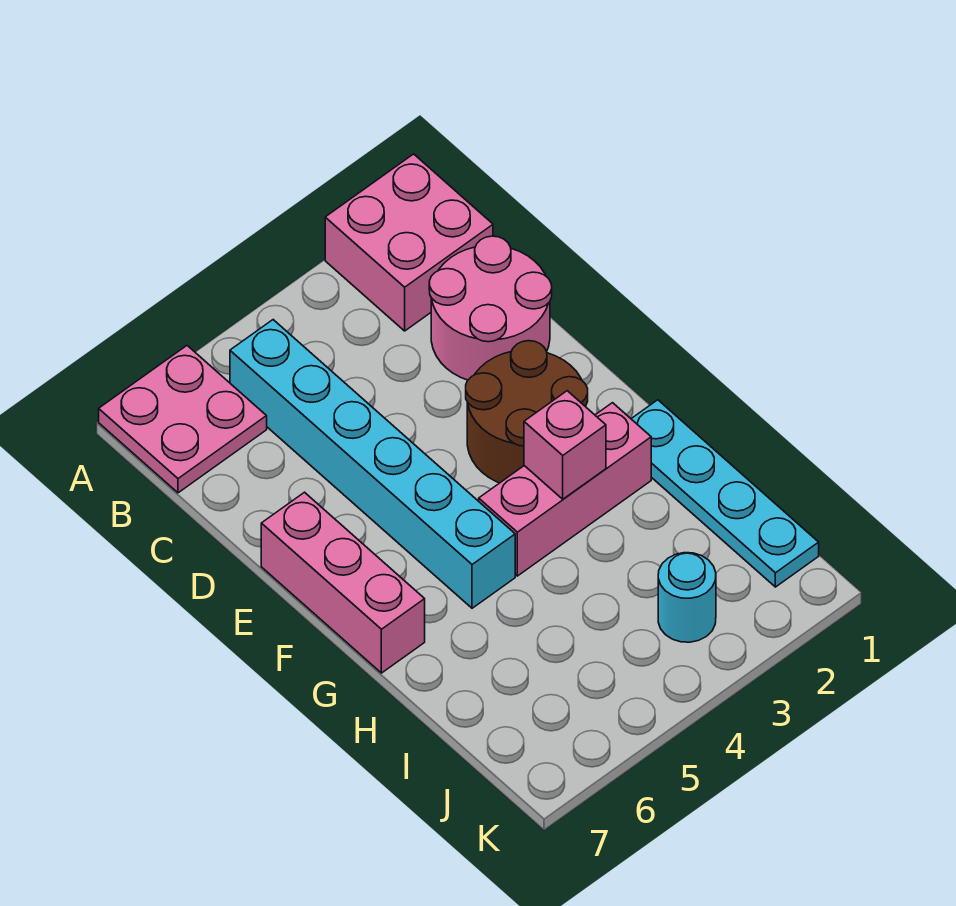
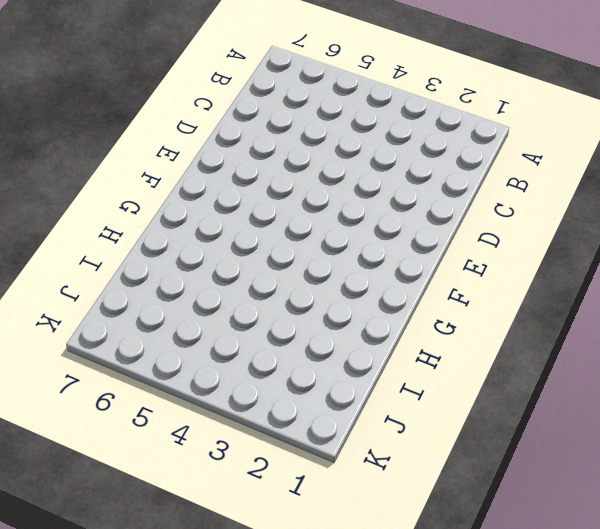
none -> pink 2x2 brick [325,154,493,331]
none -> pink 2x2 plate [99,346,267,493]

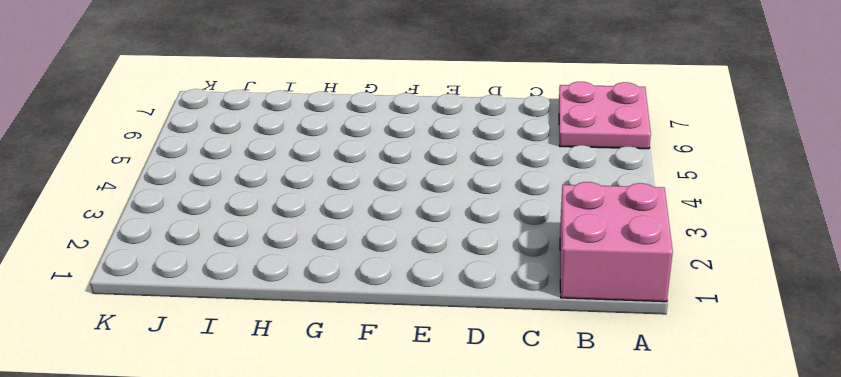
none -> cyan 1x6 brick [230,320,515,608]
none -> pink 2x2 round brick [429,236,552,380]

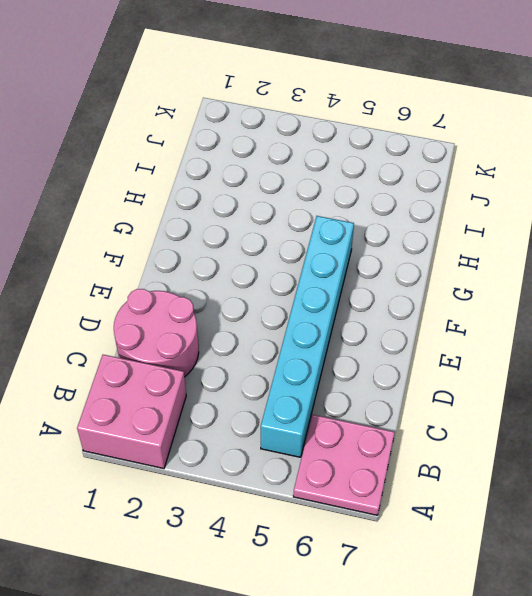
none -> brown 2x2 round brick [466,341,588,483]
none -> pink 1x3 brick [261,492,425,673]

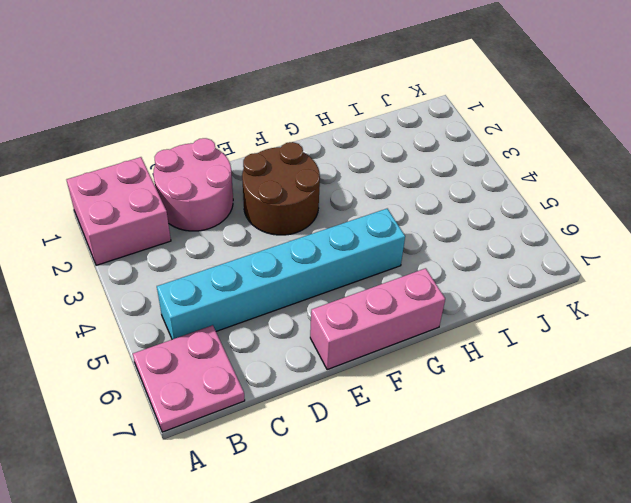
none -> cyan 1x4 plate [631,400,819,587]
none -> pink 1x3 brick [479,403,651,576]

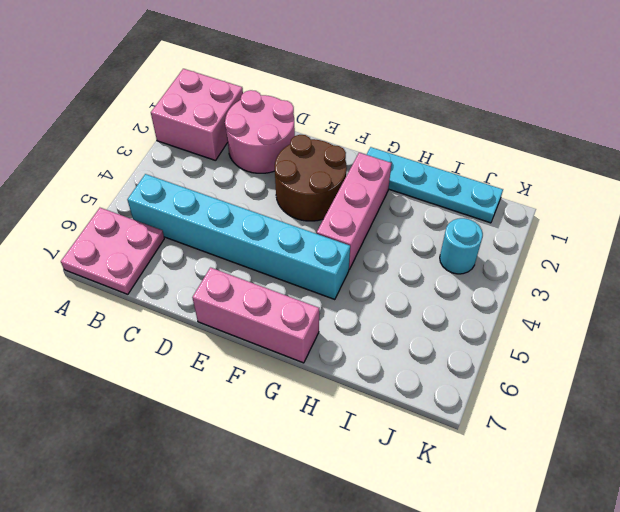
none -> pink 1x1 brick [524,391,606,499]

